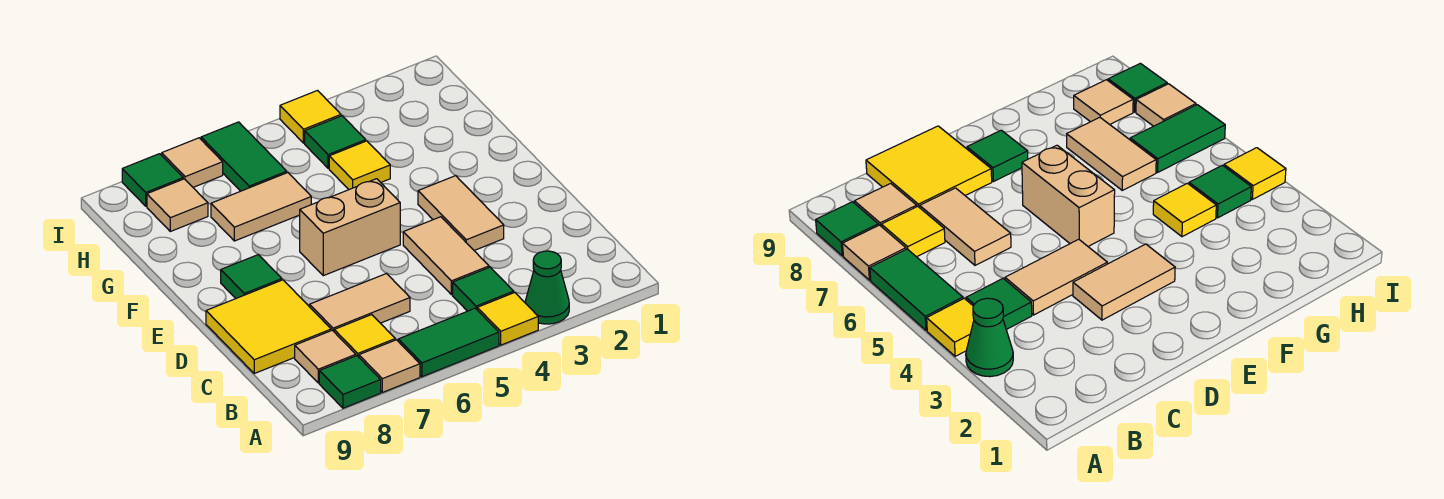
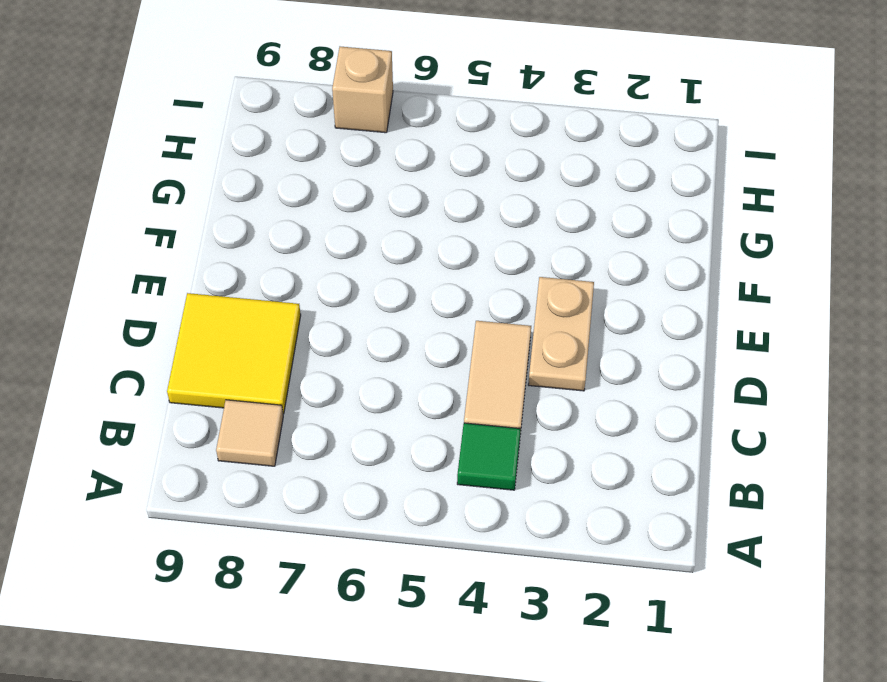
tan 1x2 plate [528,277,594,391] -> tan 1x2 tile [418,176,504,250]
tan 1x1 brick [332,47,393,133] -> tan 1x1 tile [162,138,223,187]
none -> green 1x1 cone [525,251,569,324]
none -> yellow 1x1 tile [477,293,538,345]
none -> green 1x2 tile [398,308,499,377]

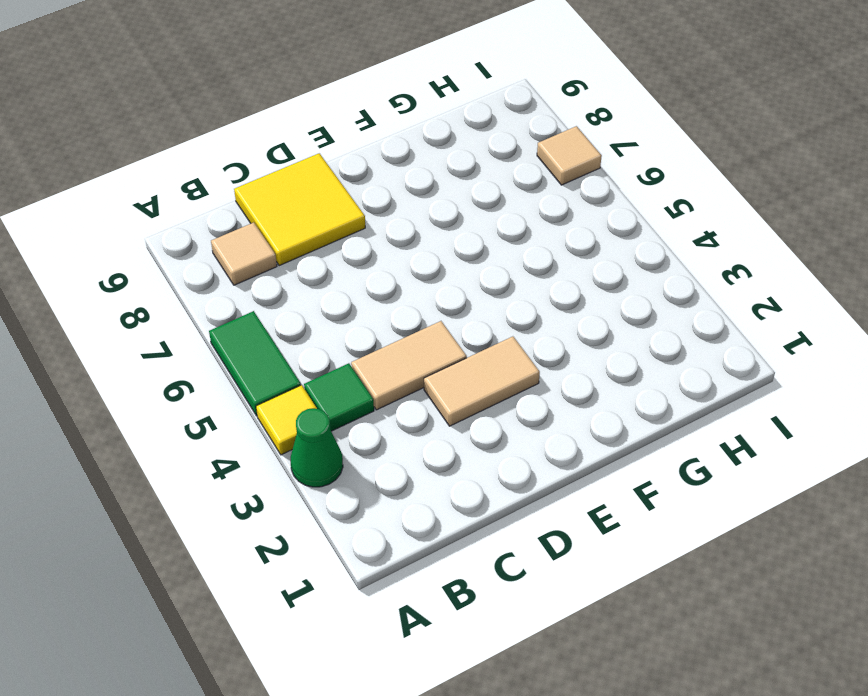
none -> tan 1x1 tile [359,340,420,392]
none -> green 1x1 tile [319,356,381,408]
none -> yellow 1x1 tile [334,315,395,357]

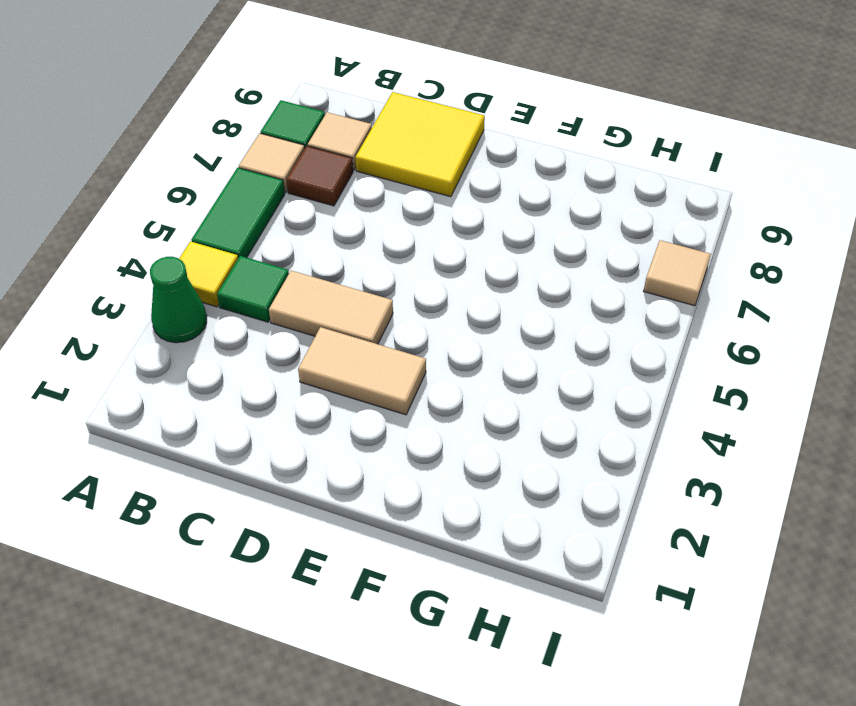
brown 1x1 tile [287,146,353,206] -> yellow 1x1 tile [334,315,395,357]
none -> tan 1x2 tile [310,273,410,331]
none -> tan 1x2 brick [300,179,400,276]
none -> green 1x1 tile [221,255,282,298]

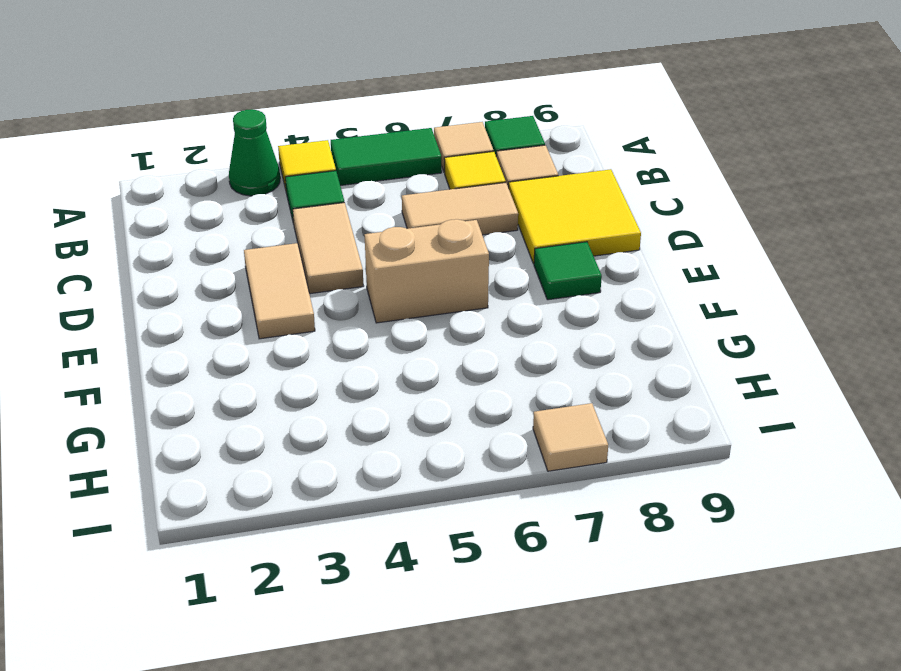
none -> yellow 1x1 tile [329,141,390,189]
none -> tan 1x2 tile [211,173,311,241]
none -> green 1x1 tile [305,116,366,168]

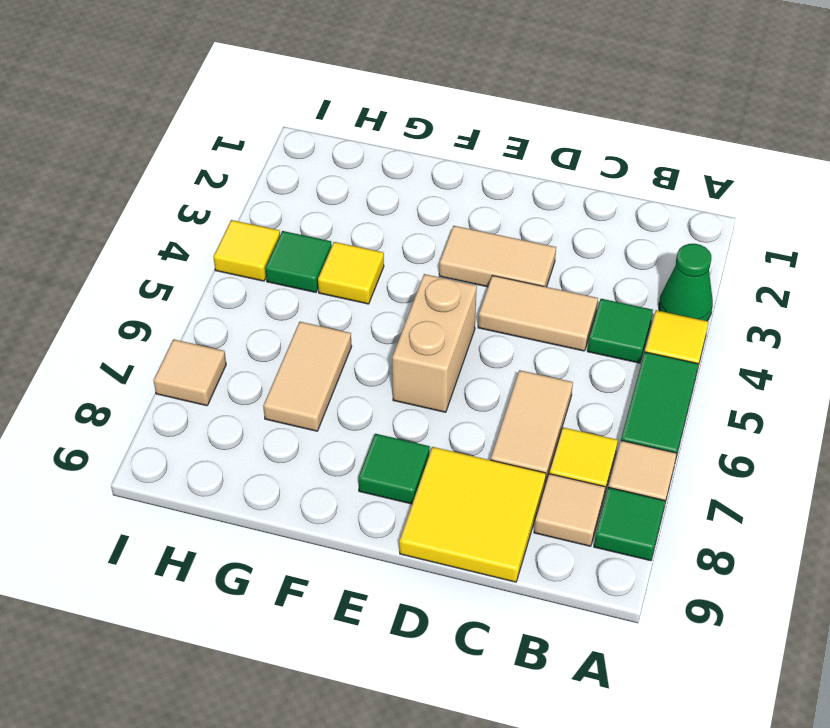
none -> green 1x2 tile [201,122,287,191]
none -> tan 1x1 tile [147,179,208,231]
none -> green 1x1 tile [122,154,183,206]

